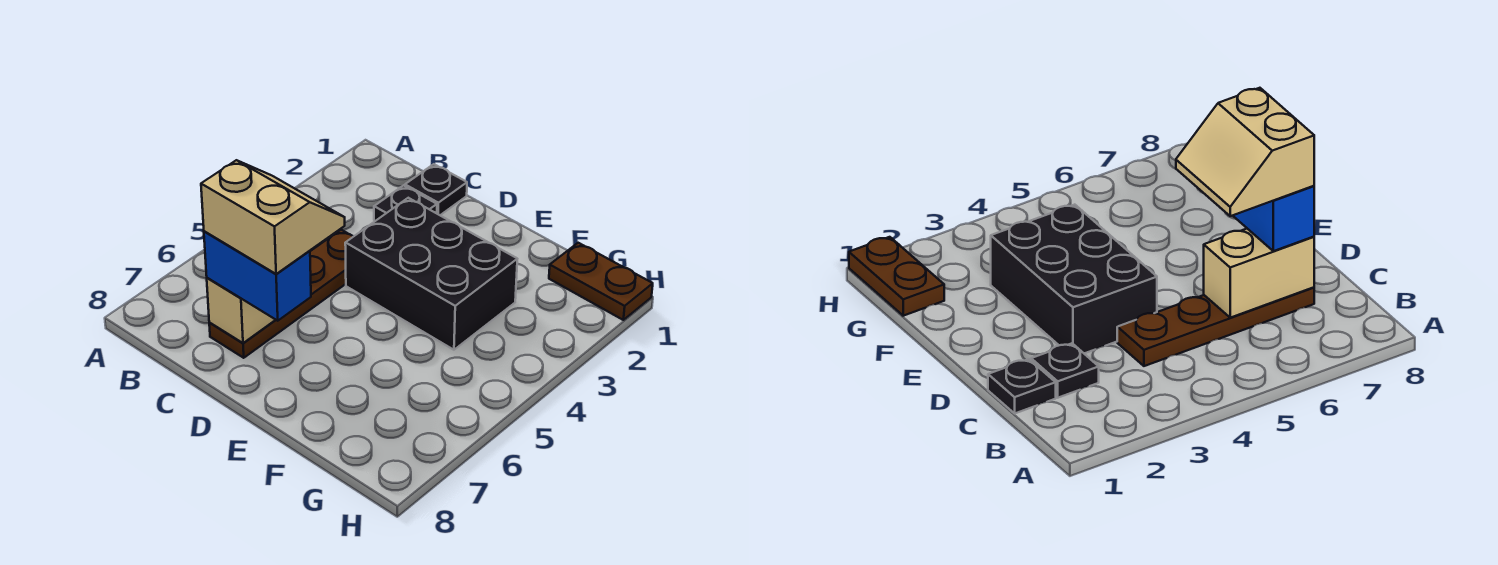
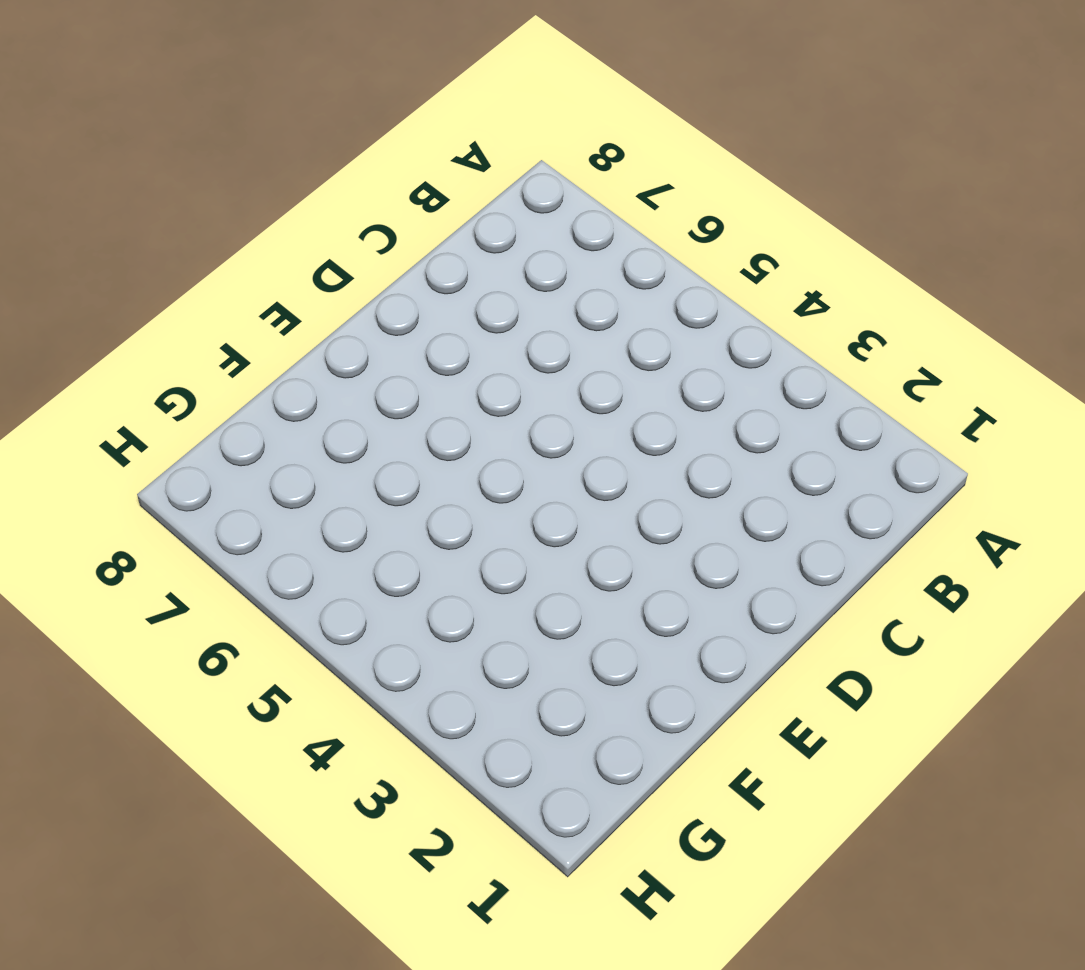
none -> black 1x1 plate [405,164,467,215]
none -> black 1x1 plate [374,186,437,221]

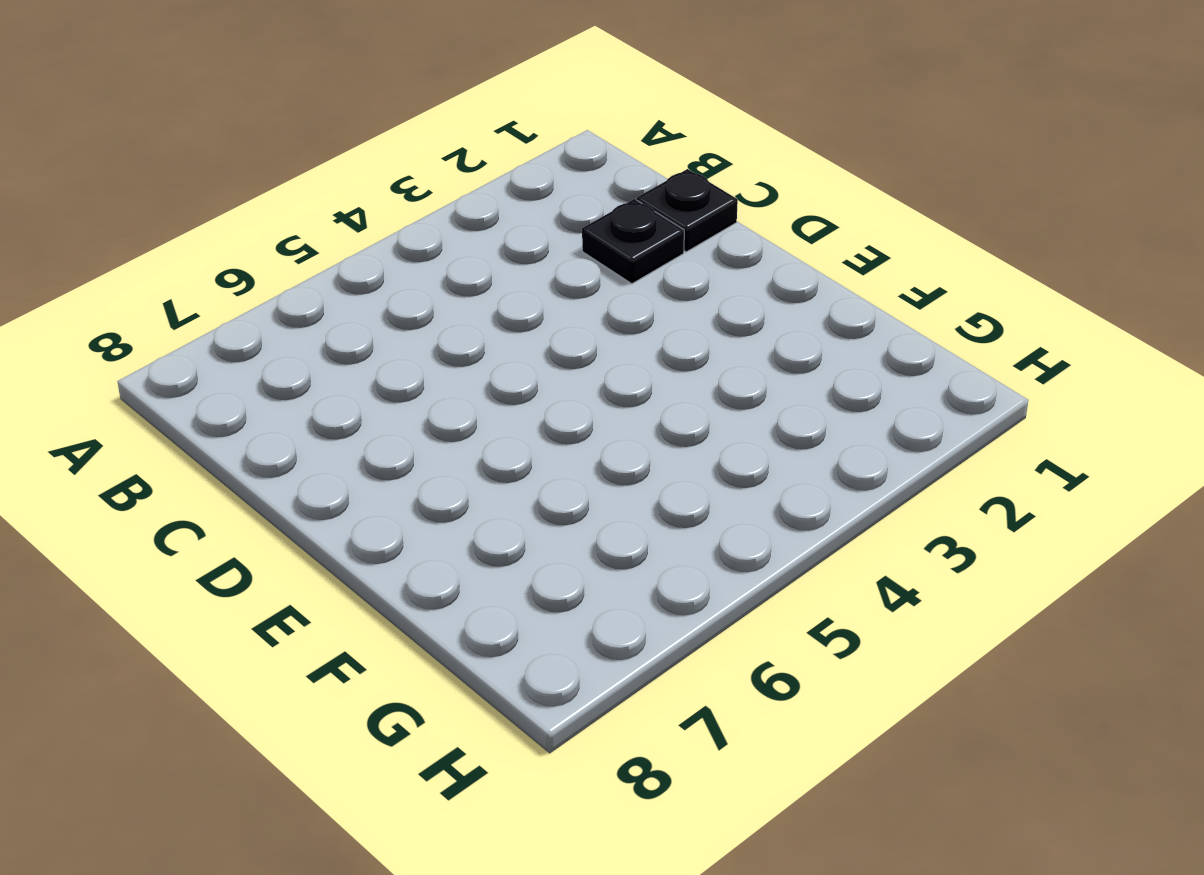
none -> brown 1x4 plate [209,230,354,358]
none -> black 2x3 brick [345,198,517,350]

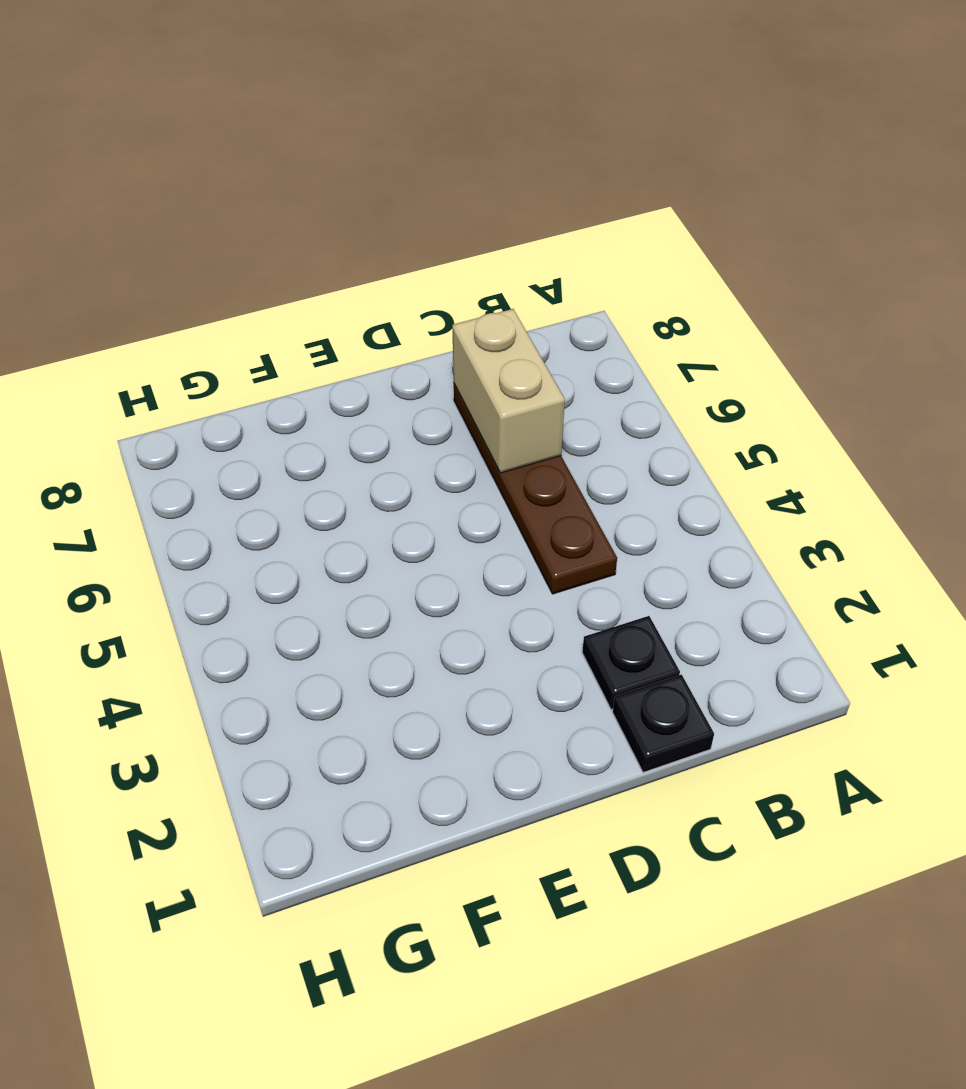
none -> black 2x3 brick [345,198,517,350]
none -> brown 1x2 plate [549,243,653,320]

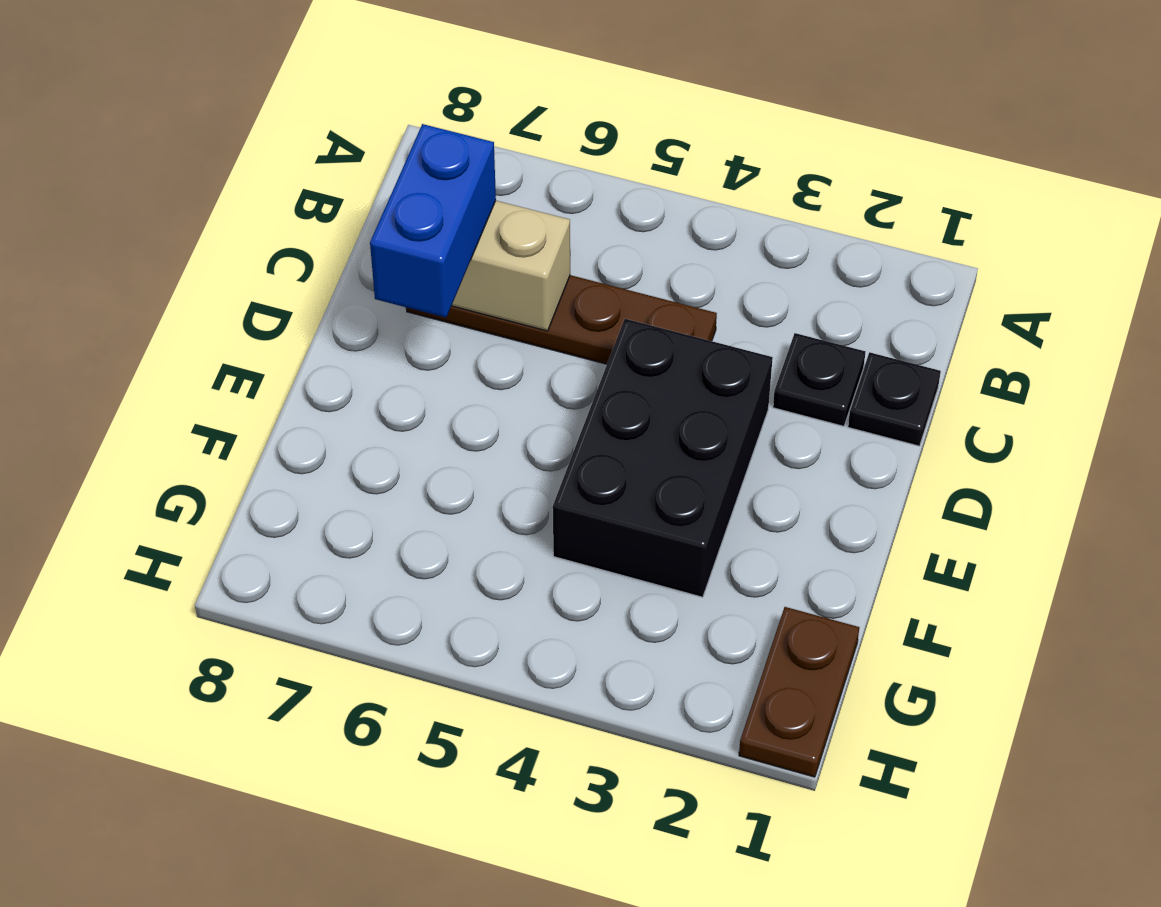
none -> tan 2x2 slope [201,160,345,274]

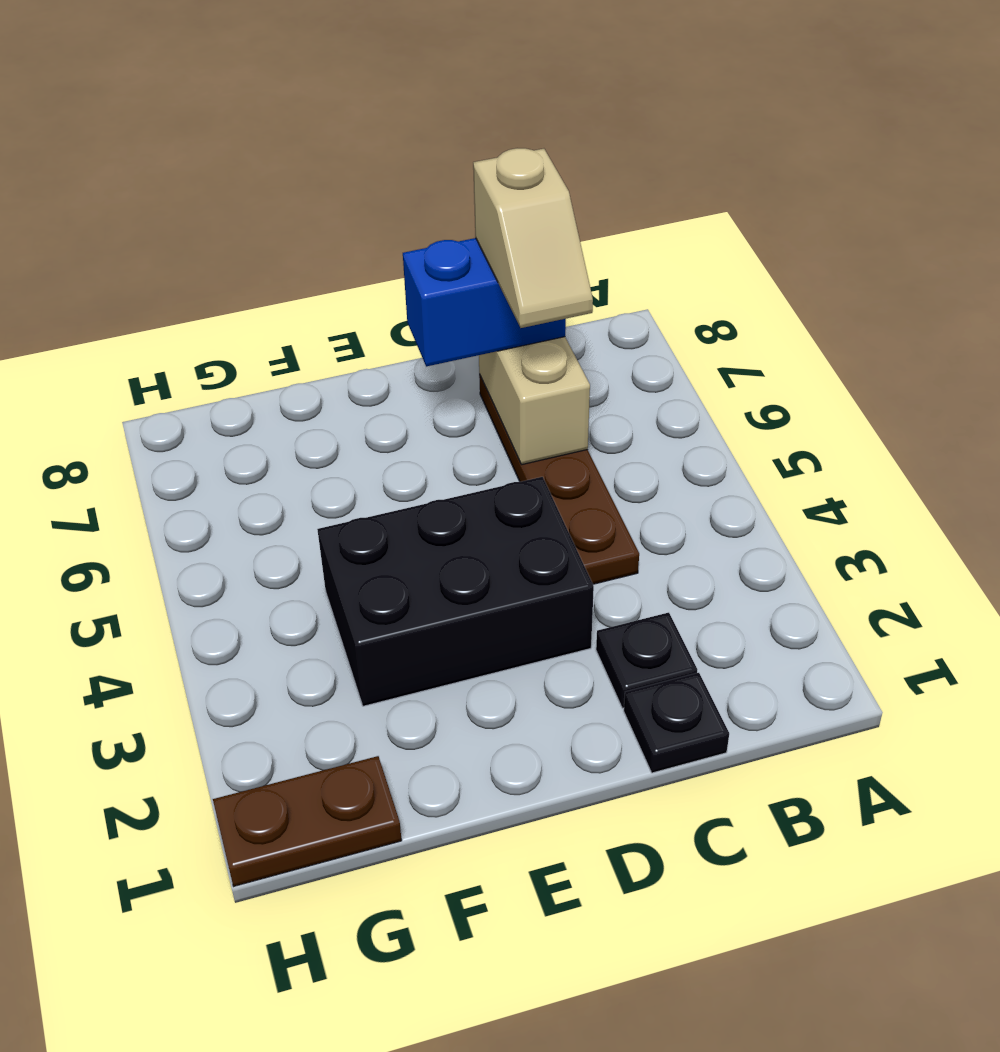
tan 1x2 slope [473,148,593,328] -> tan 2x2 slope [201,160,345,274]

